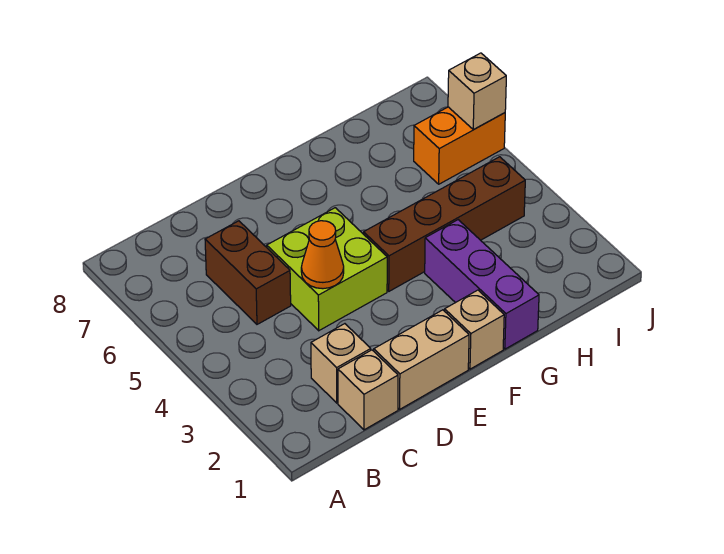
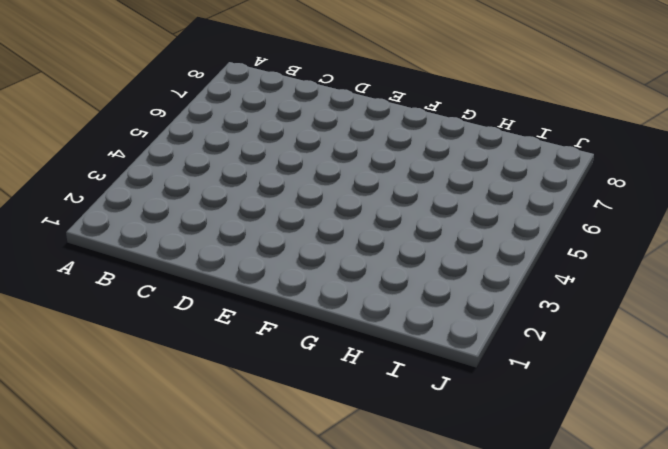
none -> tan 1x1 brick [338,350,398,430]
none -> tan 1x1 brick [311,324,371,403]

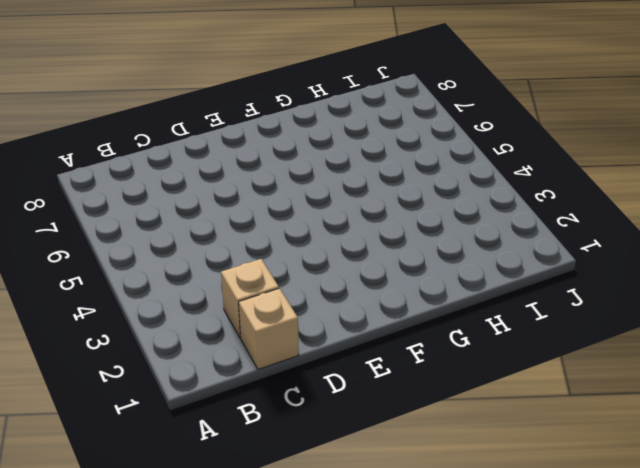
none -> brown 1x2 brick [205,221,291,324]
none -> tan 1x2 brick [374,310,469,409]

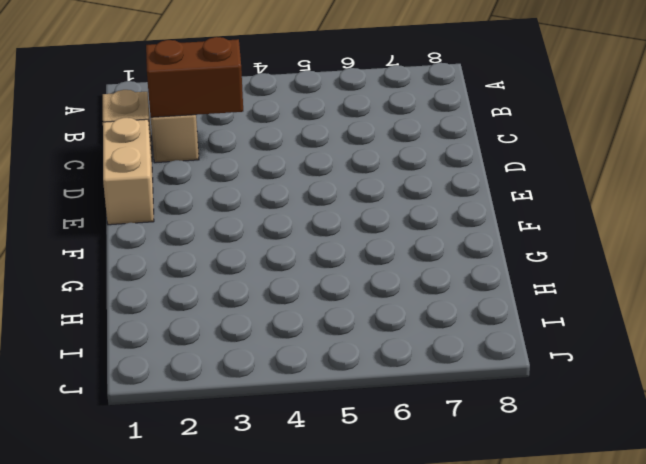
brown 1x2 brick [146,37,243,117] -> brown 1x2 brick moved to [205,221,291,324]
none -> lime 2x2 brick [267,208,387,331]
none -> tan 1x1 brick [445,290,504,369]

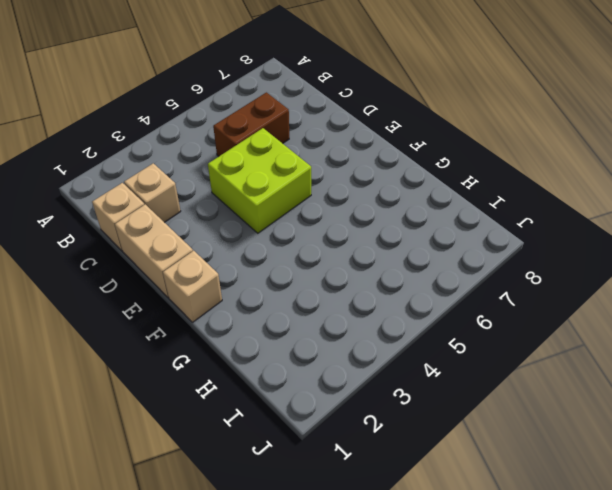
none -> brown 1x4 brick [364,157,525,291]
none -> purple 1x3 brick [425,220,539,349]

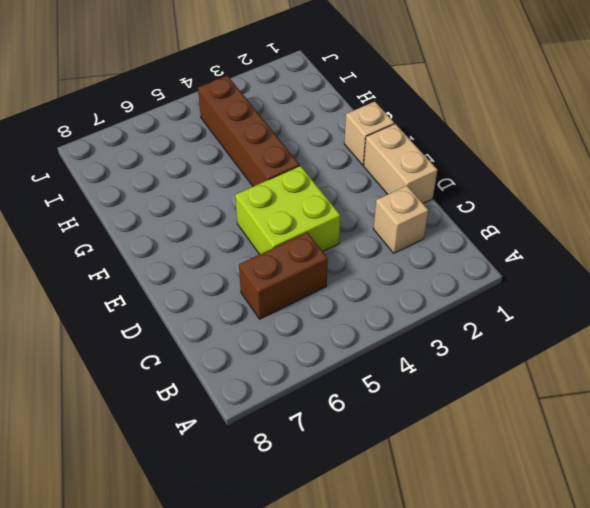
none -> tan 1x1 brick [338,350,398,430]
none -> purple 1x3 brick [425,220,539,349]

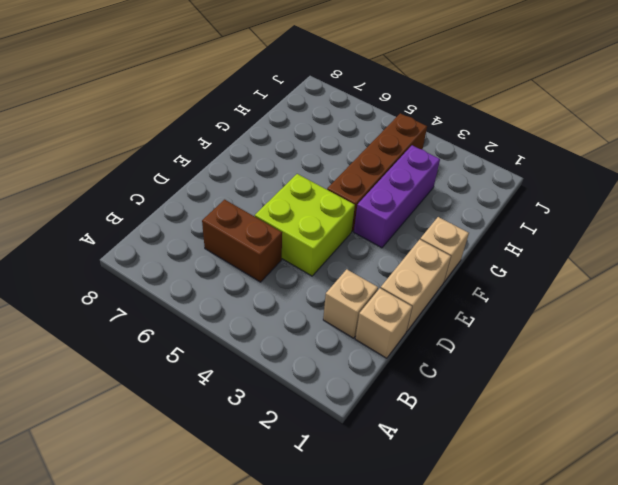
purple 1x3 brick [354,145,440,248] -> purple 1x3 brick turned to [425,220,539,349]
none -> orange 1x2 brick [414,107,505,184]
none -> orange 1x1 cone [301,221,344,289]

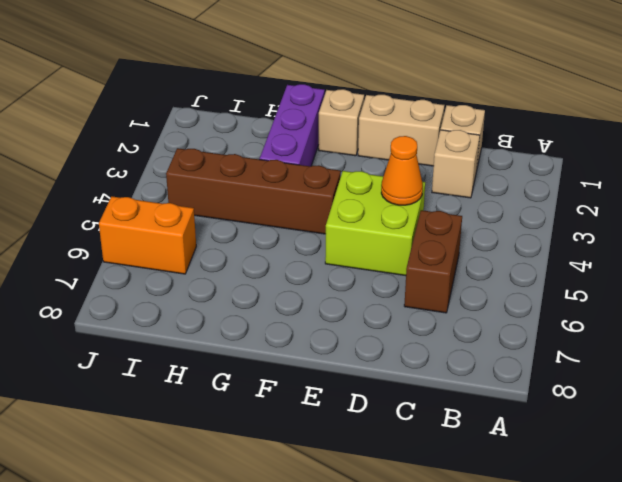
none -> tan 1x1 brick [448,53,506,130]

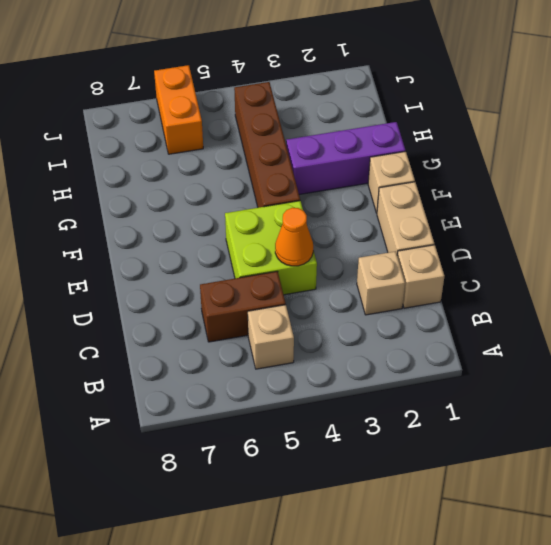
tan 1x1 brick [248,305,294,369] -> tan 1x1 brick moved to [448,53,506,130]

